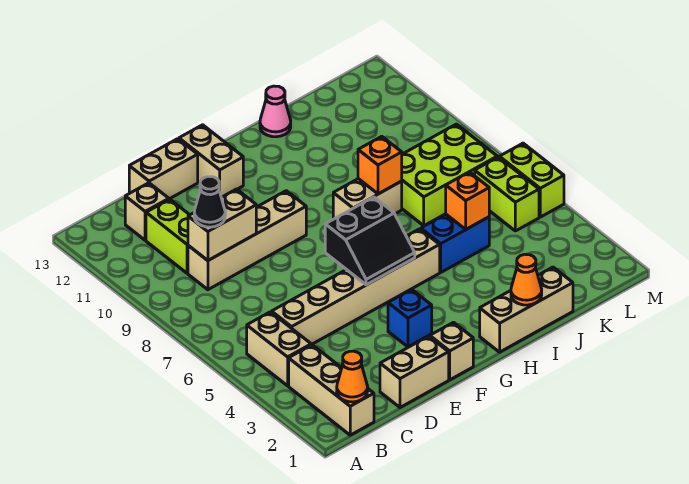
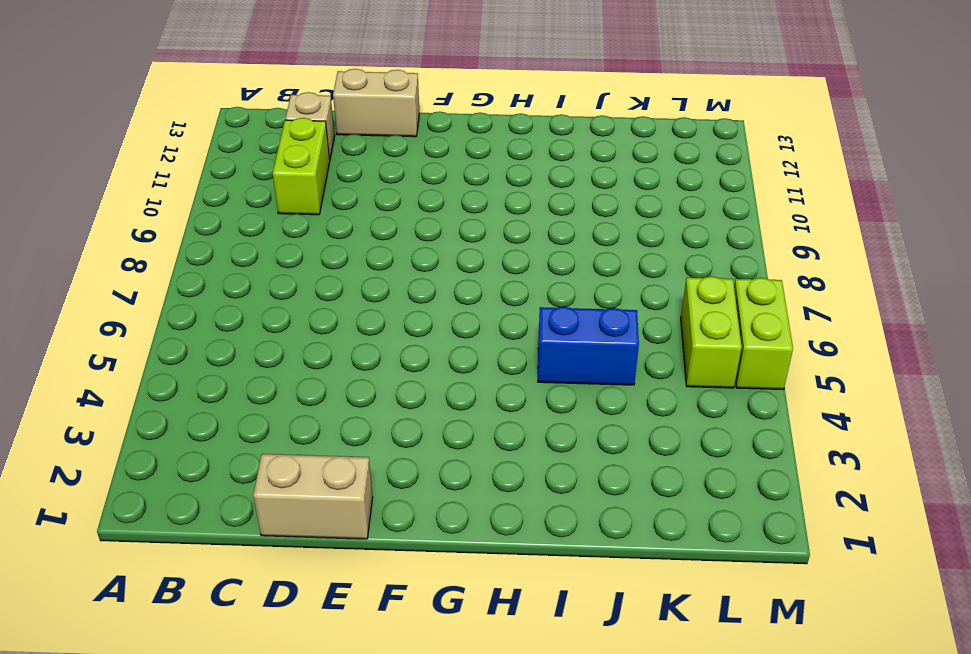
none -> tan 1x3 brick [289,345,374,435]
none -> tan 1x2 brick [247,312,311,386]
none -> tan 1x6 brick [272,229,440,345]

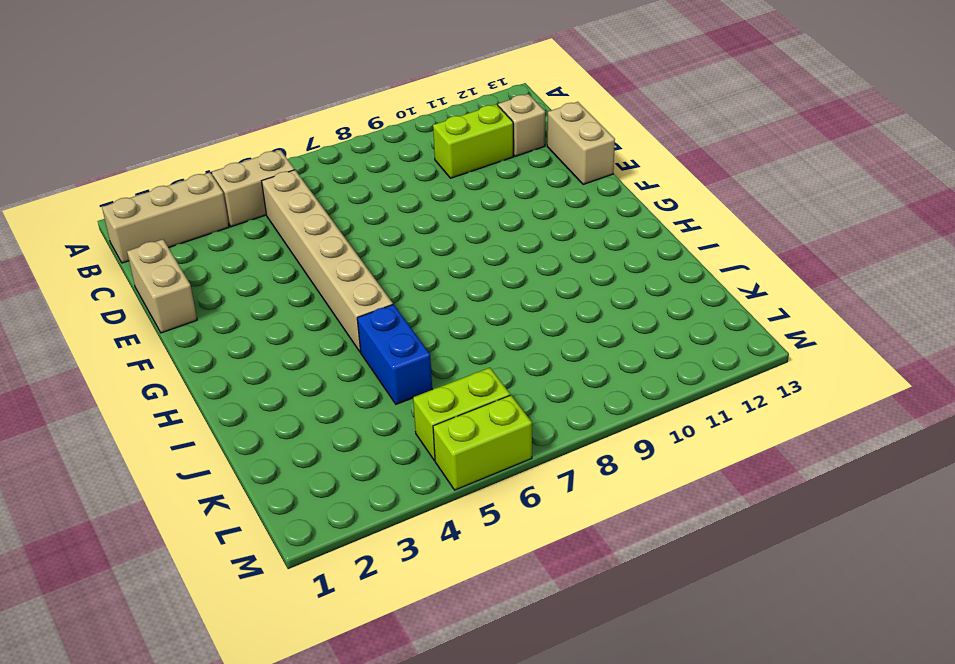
none -> tan 1x4 brick [188,191,306,290]
none -> tan 1x1 brick [430,322,473,380]
none -> blue 1x1 brick [388,289,432,347]

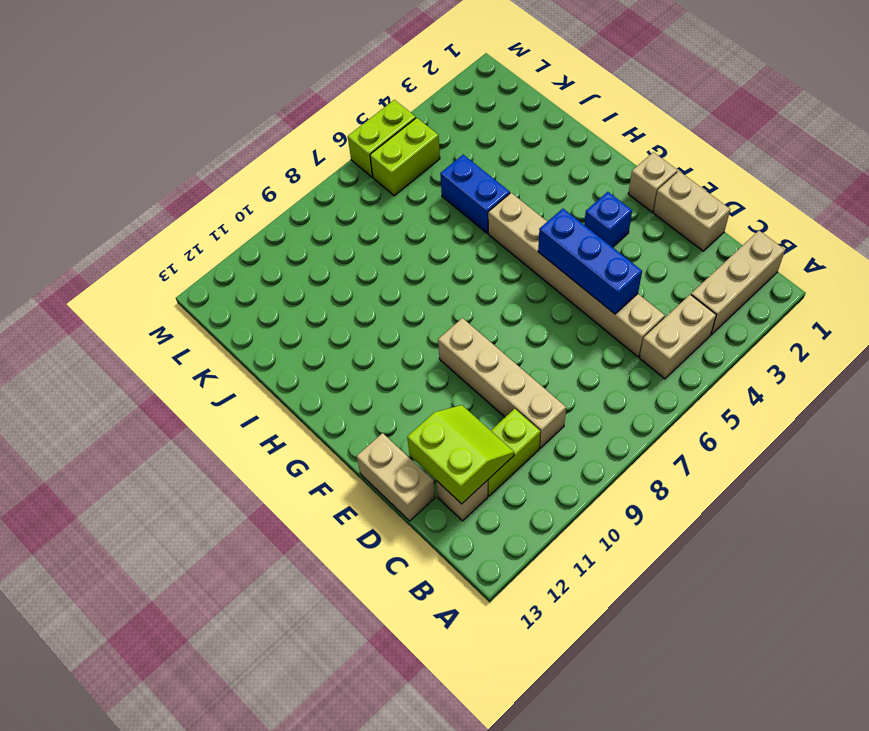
lime 2x2 slope [407,405,514,504] -> none
blue 1x3 brick [538,209,642,314] -> black 2x2 slope [325,197,415,285]
none -> tan 1x2 brick [179,125,243,197]
none -> tan 1x3 brick [480,267,573,352]
none -> tan 1x2 brick [333,179,402,219]

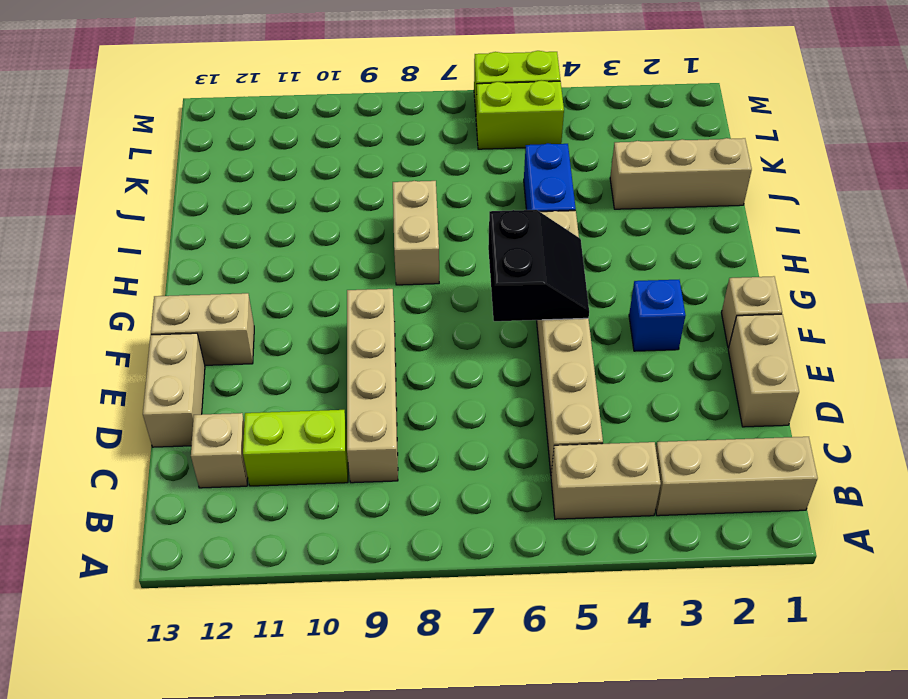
tan 1x3 brick [610,138,752,209] -> tan 1x3 brick turned to [480,267,573,352]
none -> pink 1x1 cone [260,86,291,137]
none -> lime 2x3 brick [402,124,497,226]
none -> orange 1x1 cone [337,351,368,402]

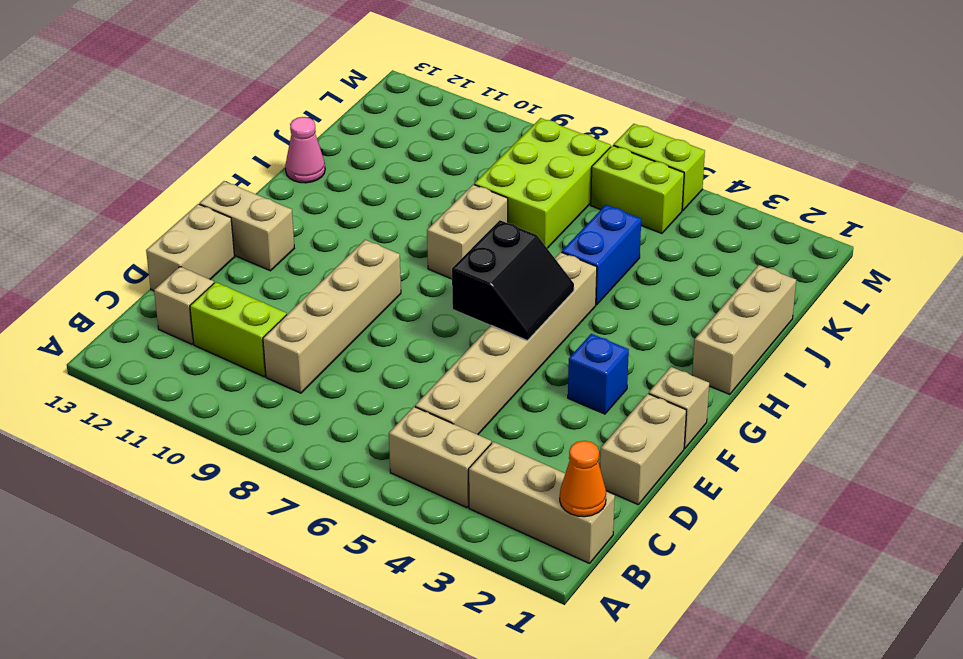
none -> tan 1x2 brick [188,189,256,260]
none -> orange 1x1 cone [511,254,542,305]
none -> orange 1x1 brick [358,136,402,194]

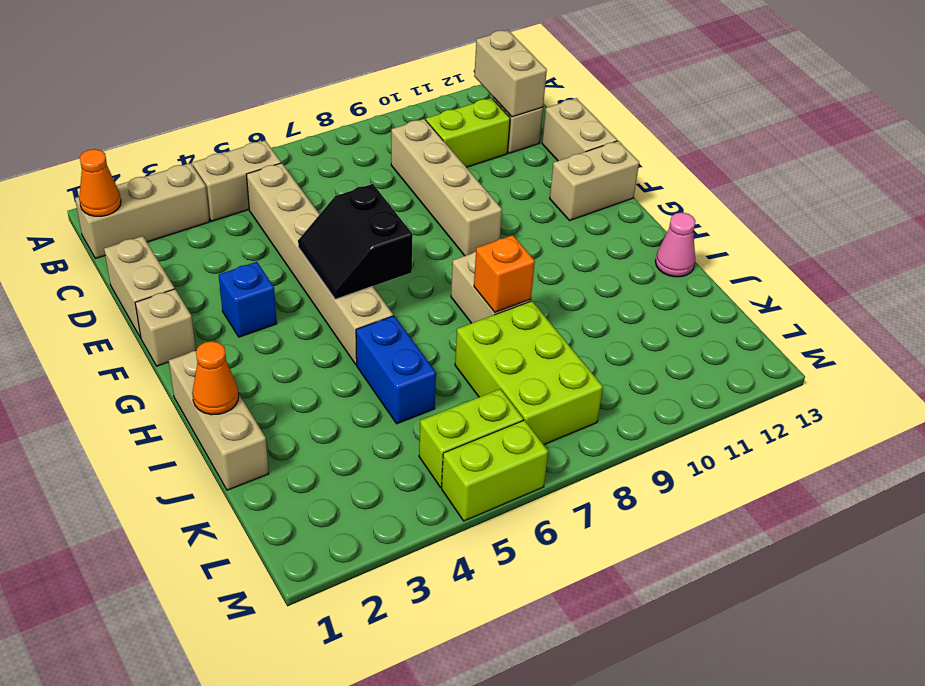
tan 1x2 brick [474,30,547,117] -> tan 1x2 brick moved to [188,189,256,260]
none -> orange 1x1 brick [446,172,489,230]
none -> black 1x1 cone [194,177,225,227]

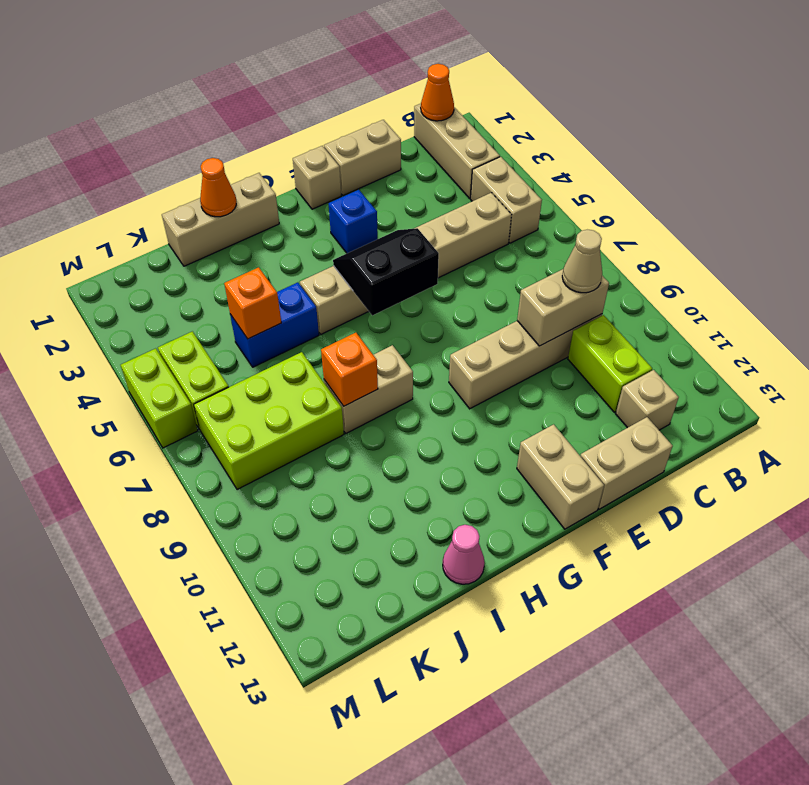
tan 1x1 cone [562,230,602,293] -> black 1x1 cone [194,177,225,227]

